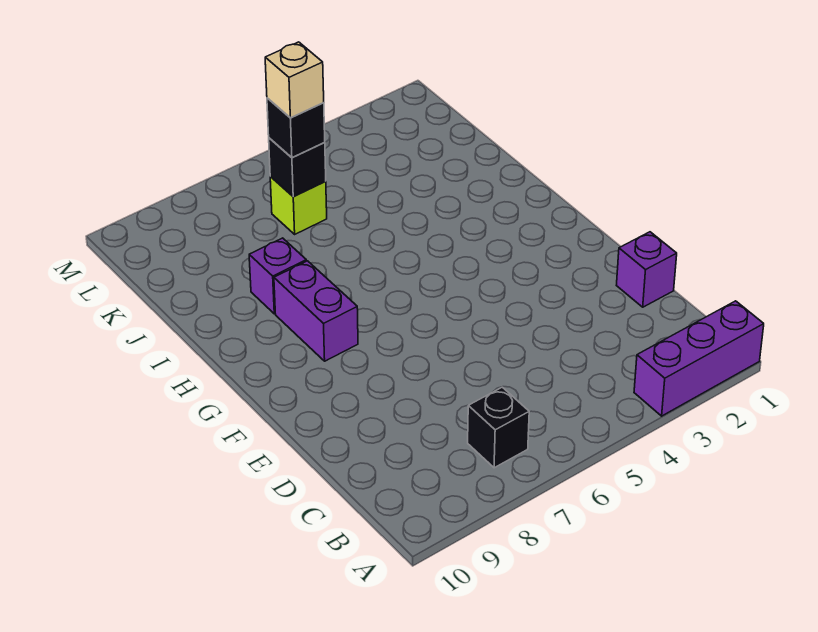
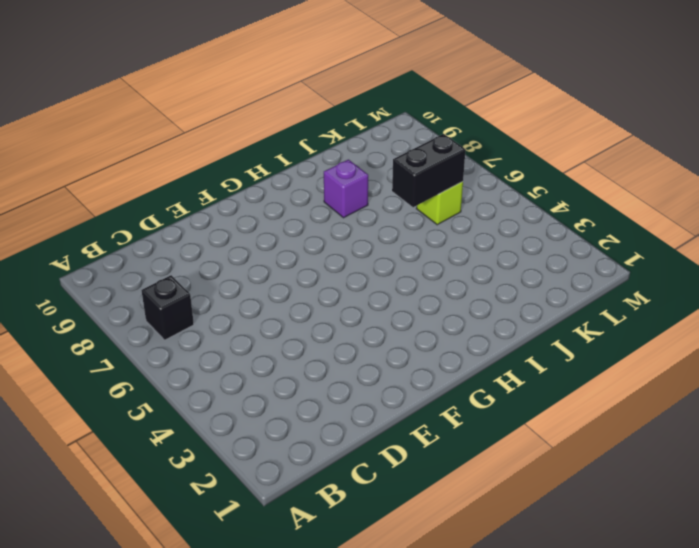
black 1x2 brick [392,134,466,207] -> black 1x1 brick [269,138,326,196]
none -> purple 1x3 brick [634,301,764,416]
none -> purple 1x1 brick [616,232,677,307]

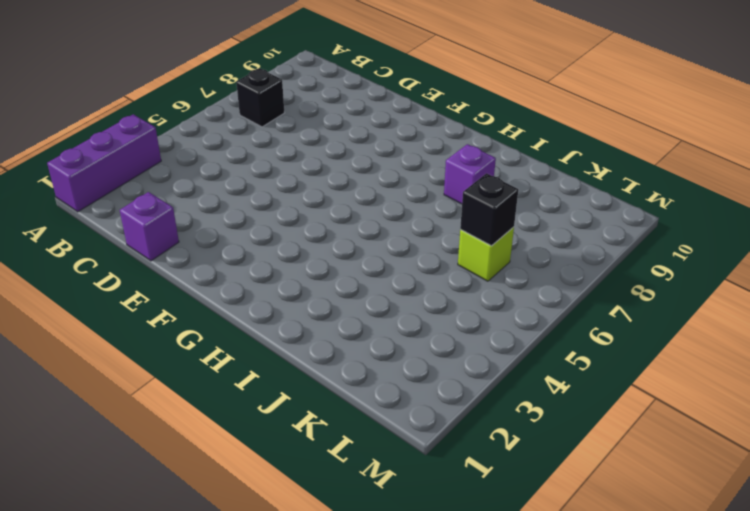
none -> purple 1x2 brick [274,261,358,361]
none -> black 1x1 brick [267,98,325,158]

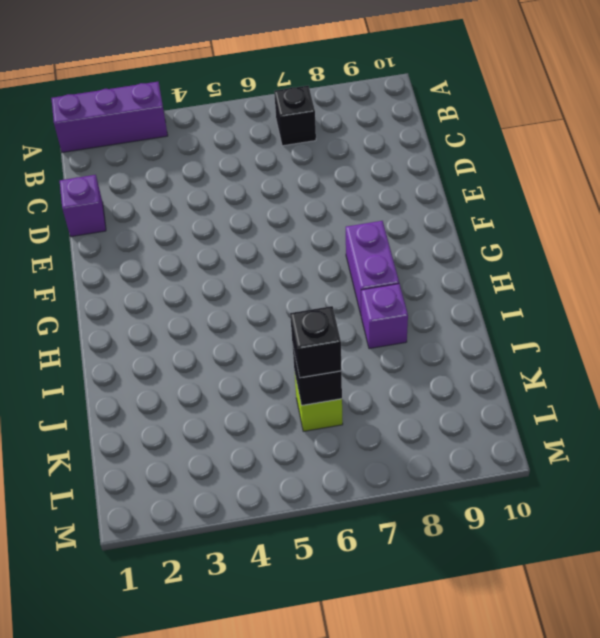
none -> tan 1x1 brick [265,42,324,118]

